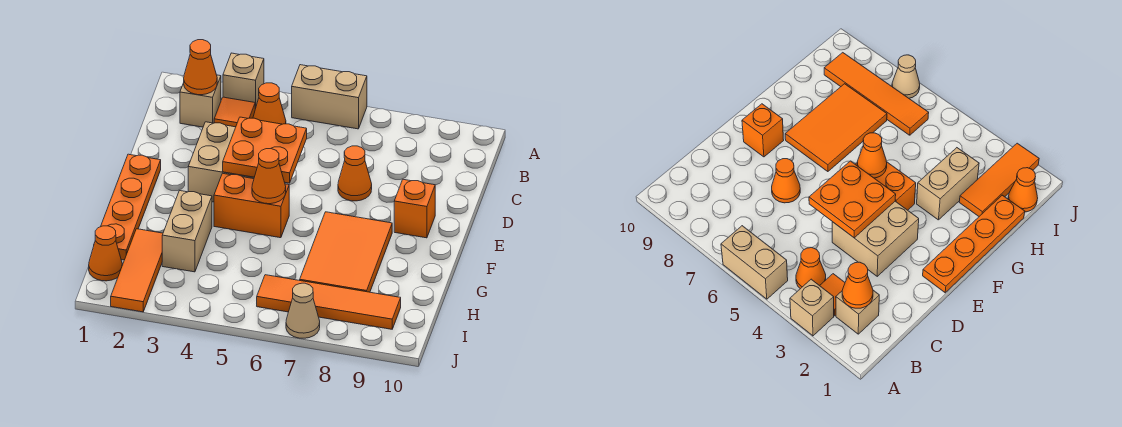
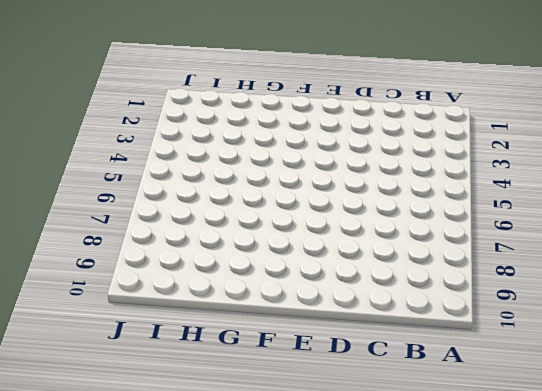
none -> tan 1x1 brick [223,53,264,109]
none -> tan 1x2 brick [292,65,367,129]
none -> tan 1x1 brick [180,75,221,127]

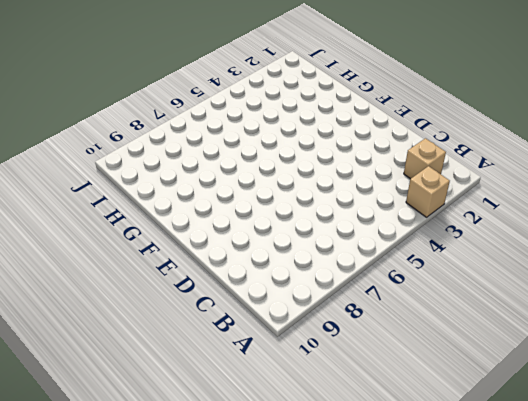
none -> tan 1x2 brick [292,65,367,129]
none -> orange 1x1 tile [214,97,255,127]
none -> orange 1x1 cone [253,83,286,124]

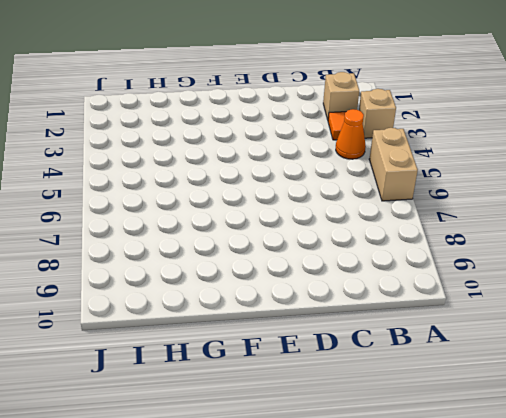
none -> tan 2x2 brick [188,122,254,202]
none -> orange 1x1 cone [338,146,372,201]
none -> orange 1x4 plate [101,154,161,260]

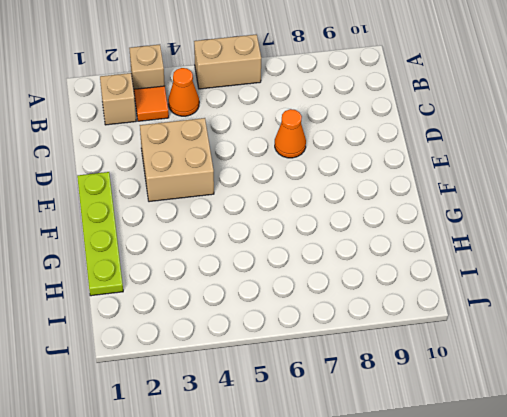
lime 1x4 plate [77,172,123,296] -> orange 1x4 plate [101,154,161,260]
none -> orange 1x1 brick [394,179,435,238]
none -> orange 1x2 brick [214,173,289,238]
none -> orange 2x3 tile [300,212,392,292]

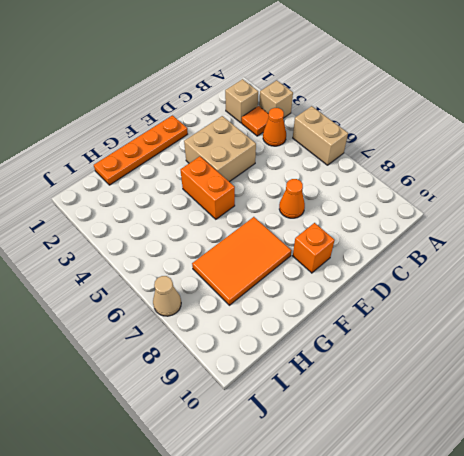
none -> tan 1x2 brick [162,191,212,272]
none -> orange 1x3 tile [111,229,163,312]
none -> orange 1x1 cone [89,226,122,281]

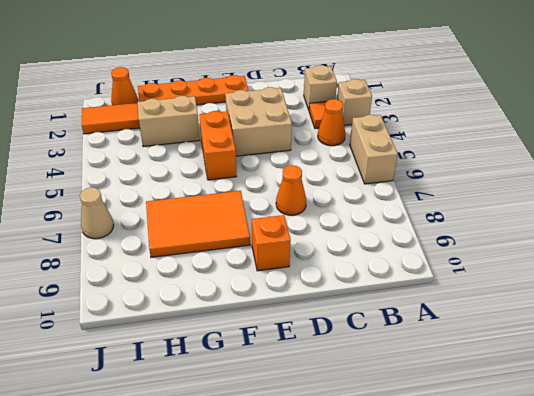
none -> orange 1x4 tile [257,275,401,329]
none -> orange 1x1 cone [184,40,217,95]
none -> orange 2x2 plate [223,117,307,183]

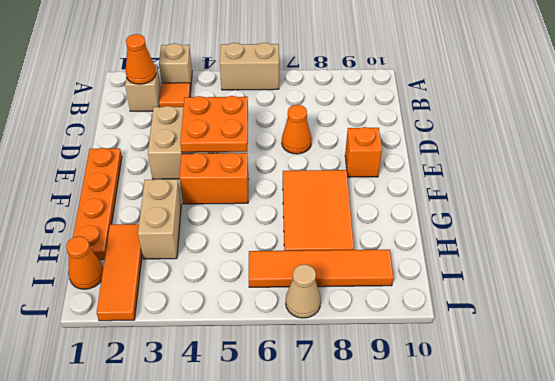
none -> orange 1x1 cone [253,83,286,124]
none -> orange 1x1 cone [252,149,286,204]

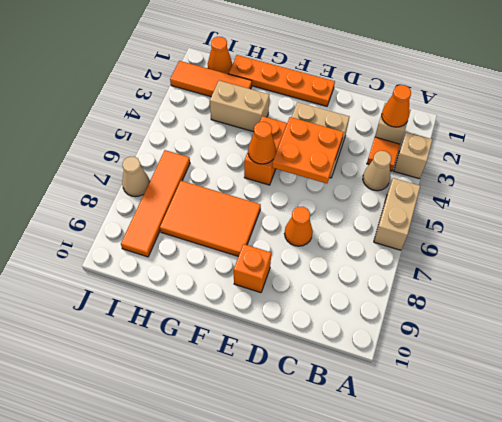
tan 1x1 cone [363,151,391,191] -> orange 1x1 cone [253,83,286,124]

